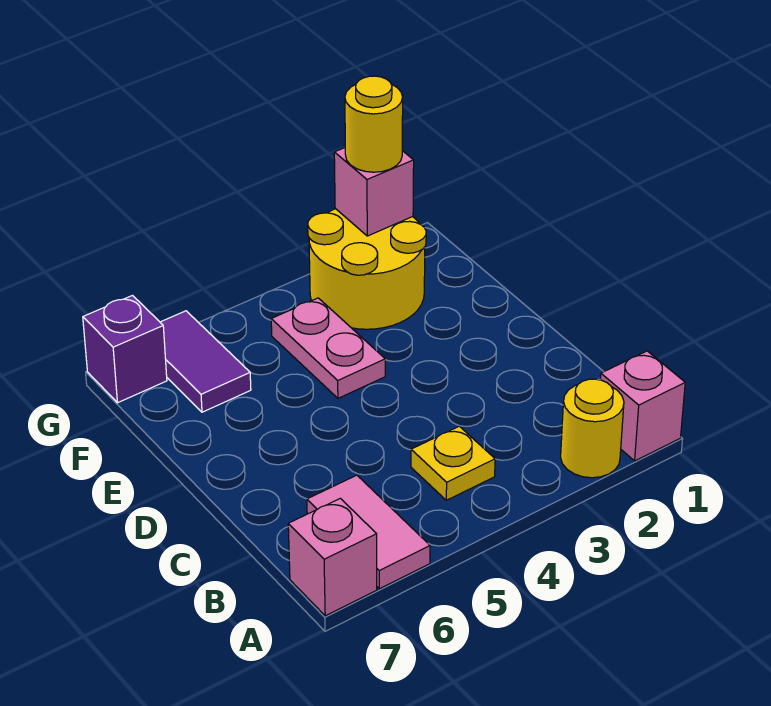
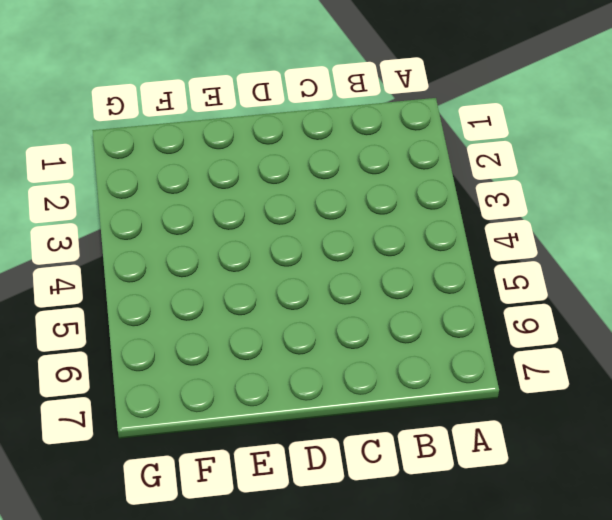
none -> pink 1x1 brick [600,351,685,461]
none -> yellow 1x1 round brick [561,379,624,478]

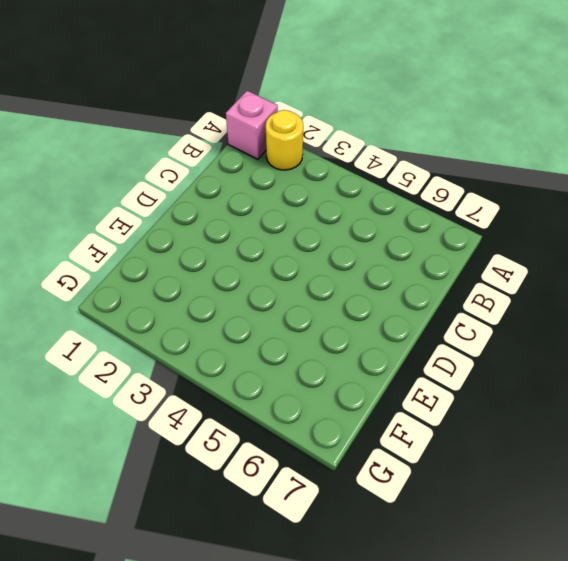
none -> pink 1x2 tile [307,475,430,589]
none -> pink 1x1 brick [288,498,377,616]

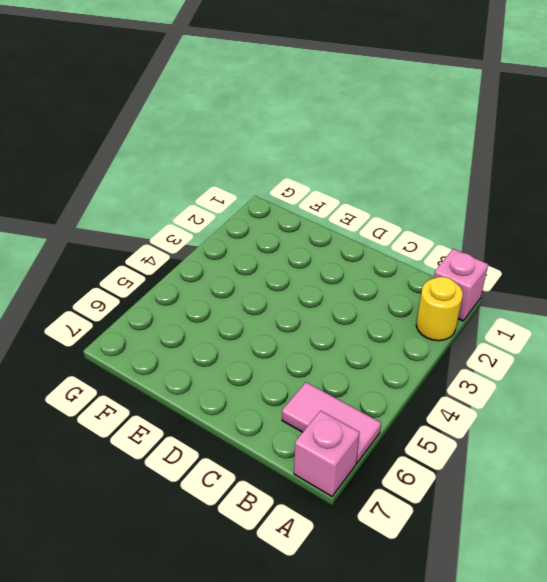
none -> yellow 1x1 plate [411,426,495,500]
none -> pink 1x2 plate [271,298,385,398]

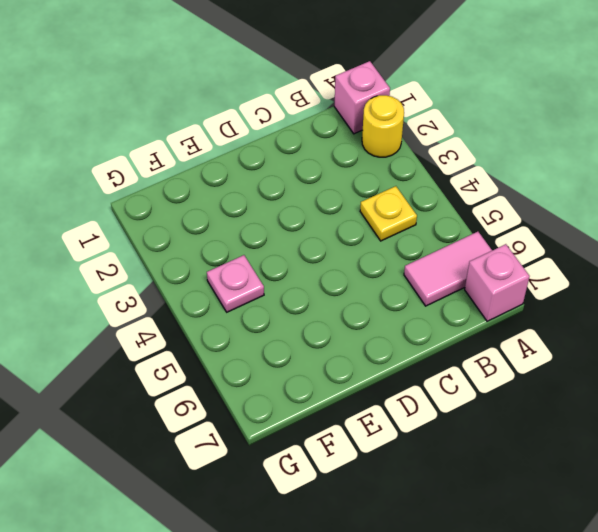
pink 1x1 plate [207,255,264,312] -> pink 1x2 plate [271,298,385,398]
none -> yellow 2x2 round brick [308,209,426,329]
none -> purple 1x2 tile [160,311,251,412]

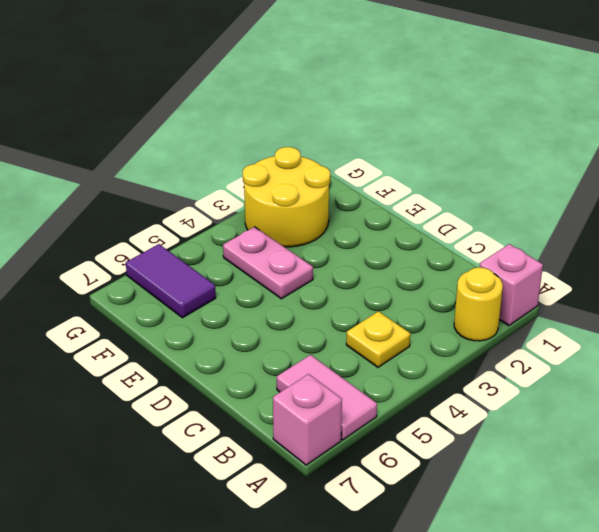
none -> purple 1x1 brick [83,296,167,403]
none -> pink 1x1 brick [334,148,414,236]

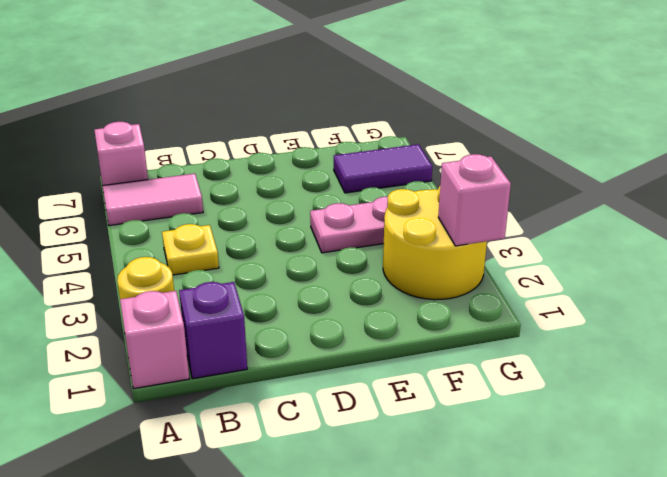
purple 1x1 brick [179,282,247,379] -> purple 1x1 brick moved to [83,296,167,403]
none -> yellow 1x1 round brick [345,76,403,172]

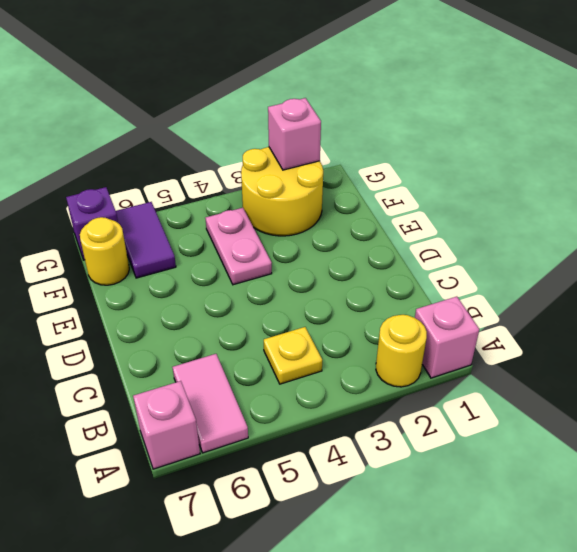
yellow 1x1 round brick [80,217,129,285] -> yellow 1x1 round brick moved to [345,76,403,172]

